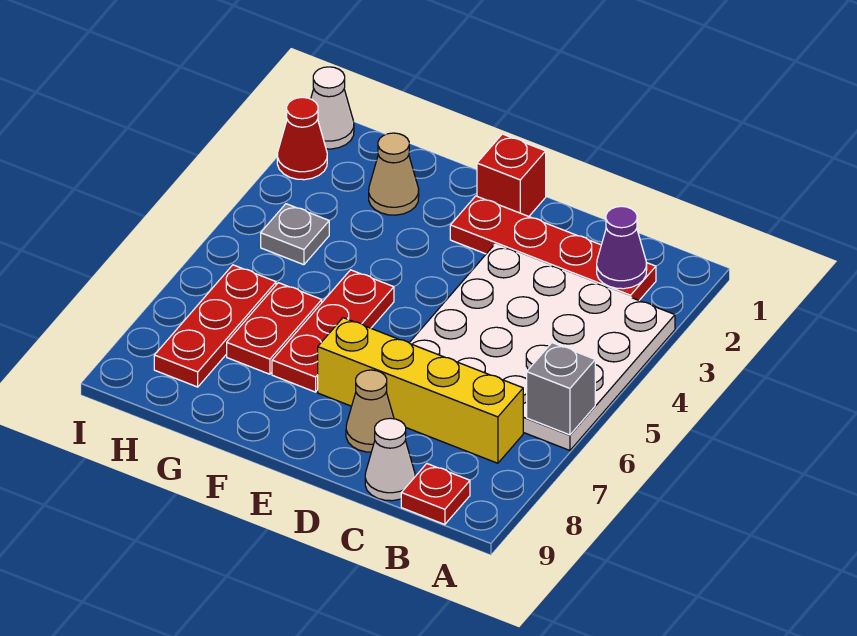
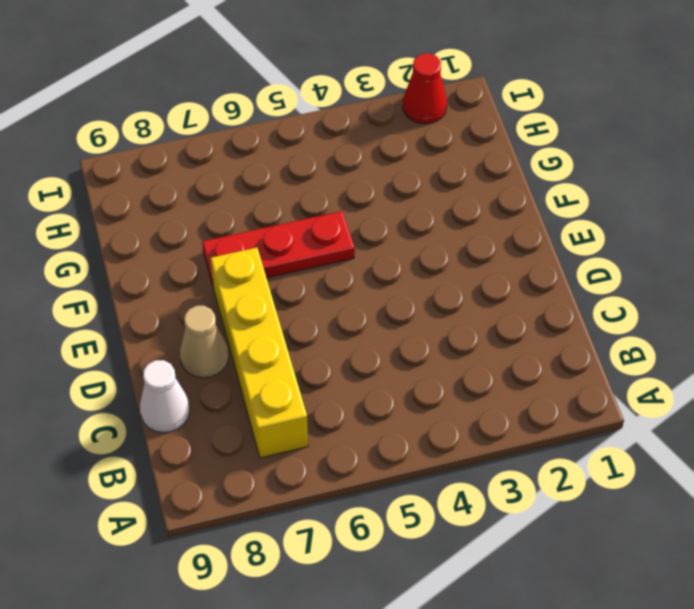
none -> white 4x4 plate [410,245,675,450]
none -> red 1x4 plate [450,196,656,300]
none -> red 1x1 plate [401,464,470,525]

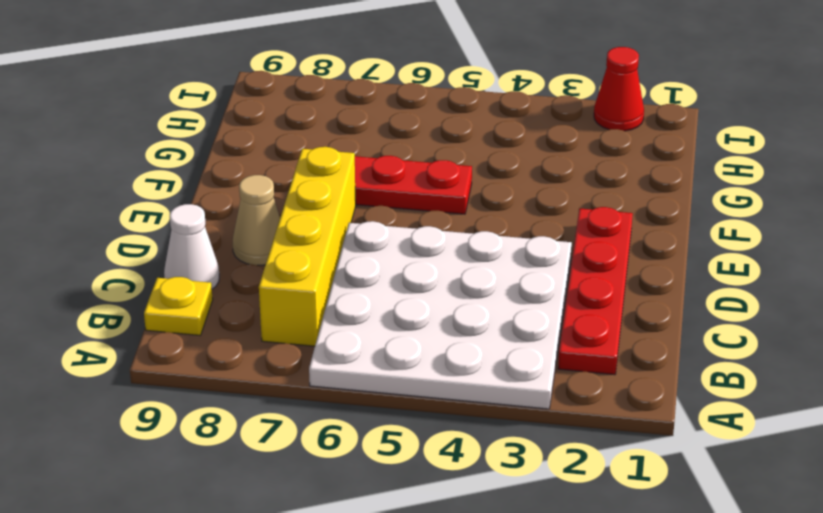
yellow 1x1 plate [144,277,213,335] -> red 1x1 plate [401,464,470,525]
none -> red 1x1 brick [477,134,546,216]
none -> tan 1x1 cone [369,133,419,215]
none -> red 1x2 plate [227,283,322,374]

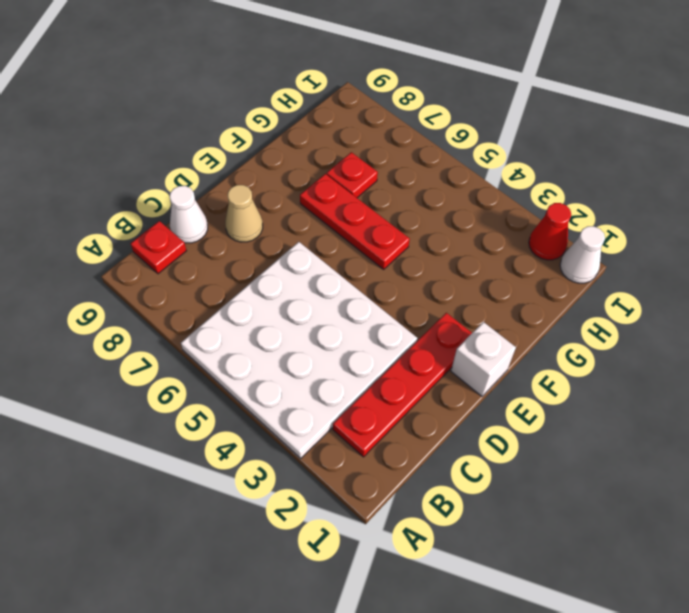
white 1x1 brick [451,322,516,396] -> red 1x1 brick [477,134,546,216]
red 1x1 plate [327,152,378,198] -> red 1x2 plate [227,283,322,374]
none -> yellow 1x4 brick [318,318,523,463]
none -> tan 1x1 cone [369,133,419,215]
none -> grey 1x1 plate [261,204,329,265]

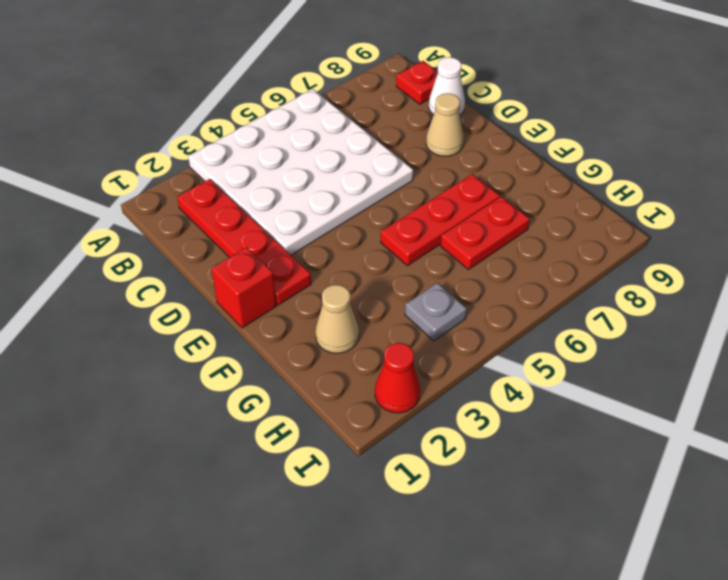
none -> yellow 1x4 brick [318,318,523,463]
none -> red 1x3 plate [154,265,276,387]
none -> white 1x1 cone [311,67,354,149]

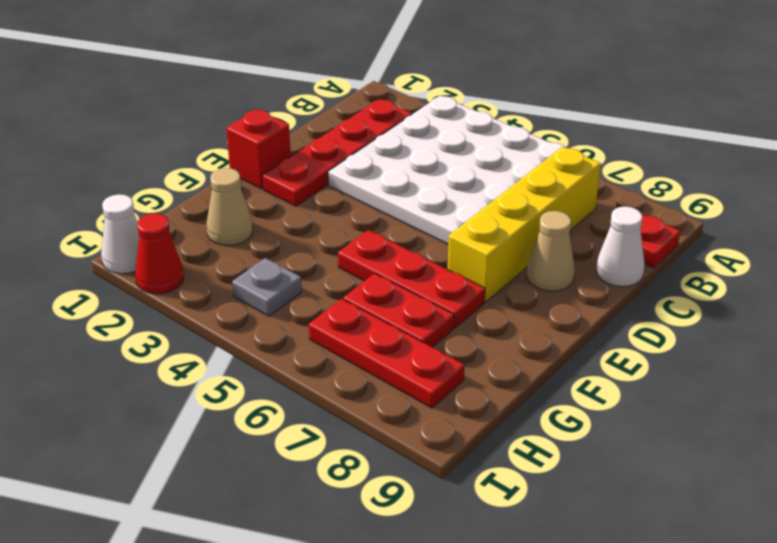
none -> grey 1x1 brick [527,343,595,435]
none -> purple 1x1 cone [597,206,647,289]

